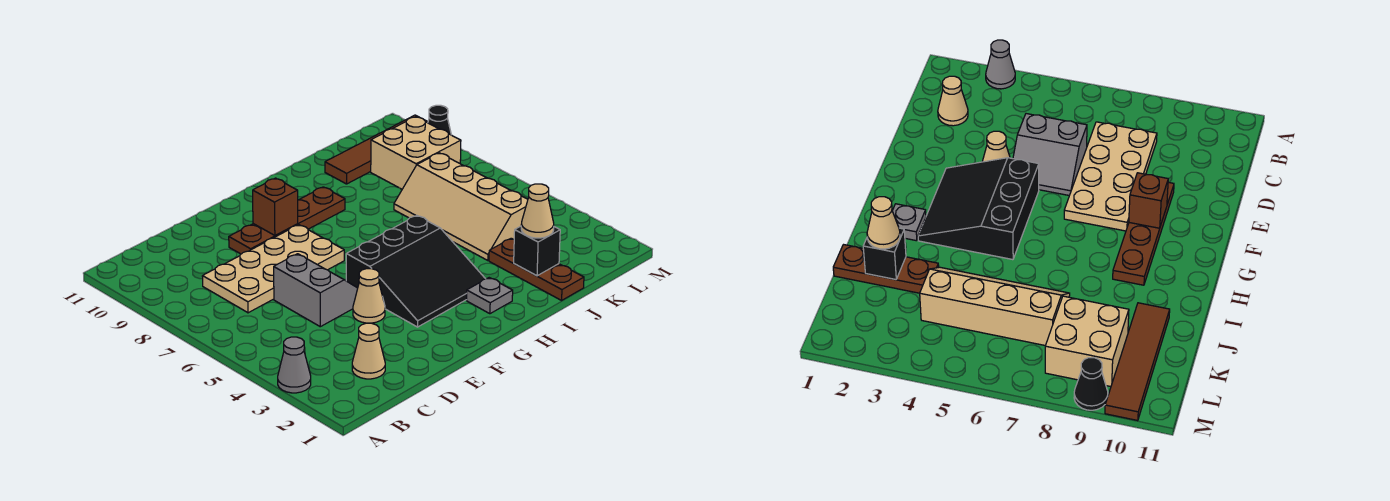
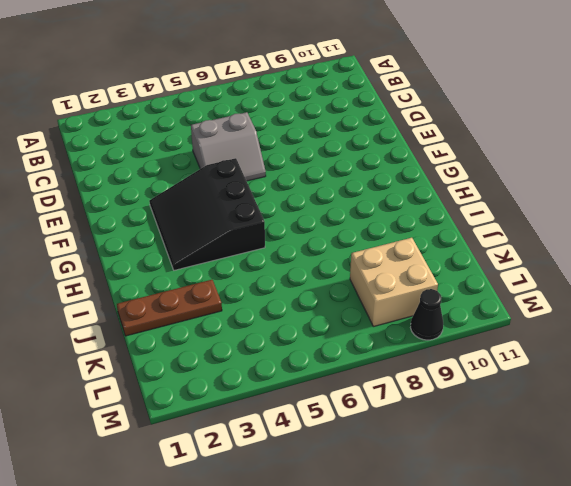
none -> grey 1x1 cone [278,337,311,393]
none -> tan 1x1 cone [352,323,385,379]
none -> tan 2x4 plate [202,225,344,313]

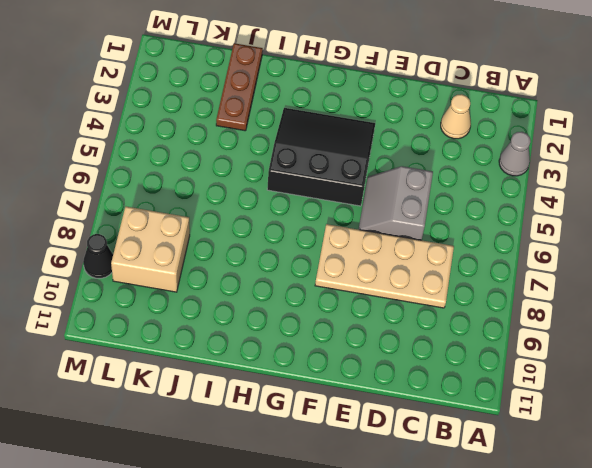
none -> tan 1x1 cone [353,269,385,323]
none -> brown 1x4 plate [229,187,345,254]
none -> grey 1x1 plate [467,278,513,314]

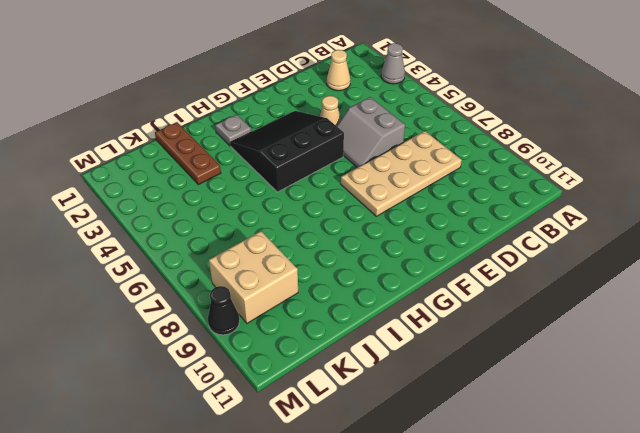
none -> brown 1x4 plate [229,187,345,254]
none -> tan 2x4 slope [394,153,528,260]
none -> brown 1x4 tile [325,115,428,184]

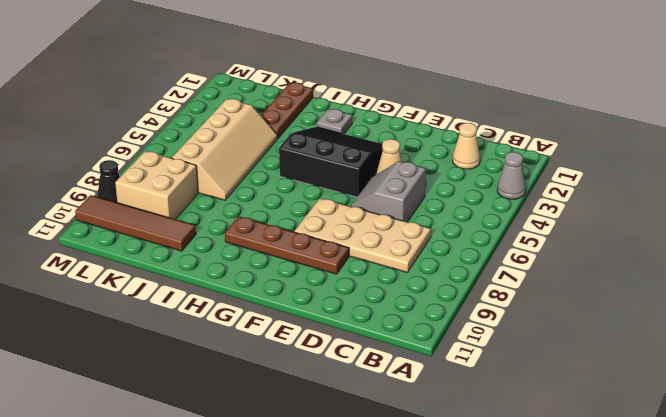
none -> brown 1x1 brick [253,178,298,236]
none -> black 1x1 brick [514,226,560,276]
none -> tan 1x1 cone [521,184,554,238]

